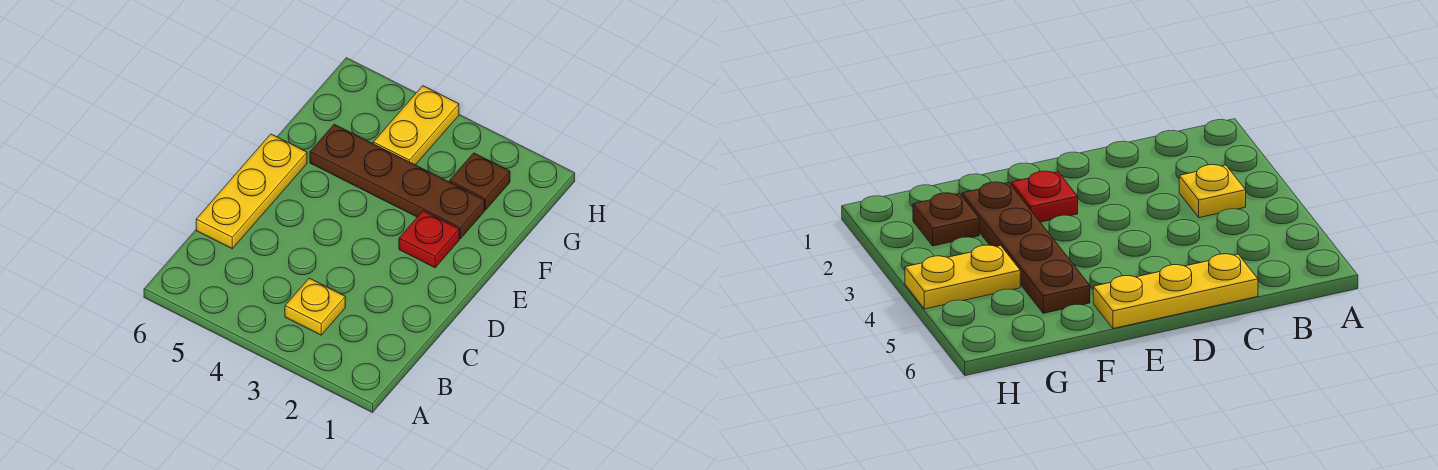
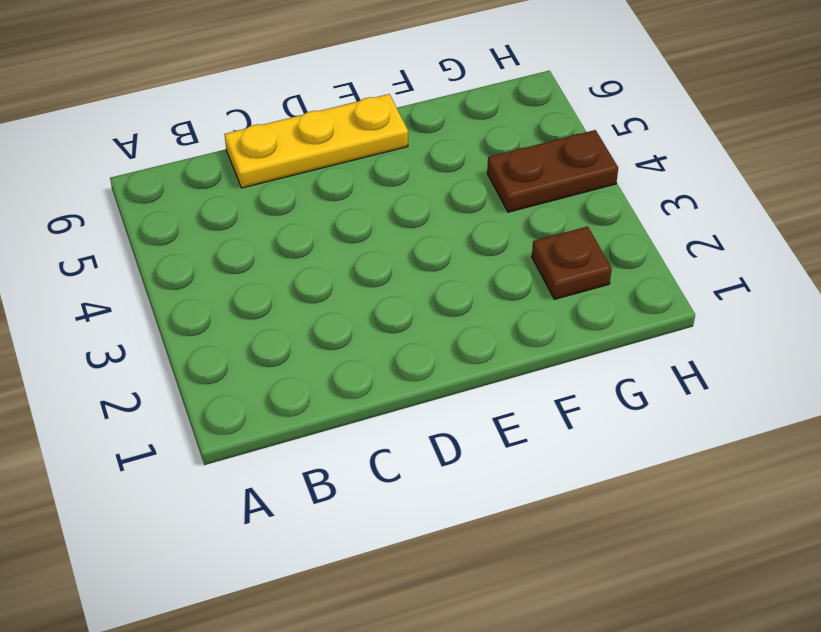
brown 1x2 plate [487,130,618,212] -> yellow 1x2 plate [373,86,459,165]
none -> yellow 1x1 plate [285,278,345,335]
none -> red 1x1 plate [399,211,459,268]

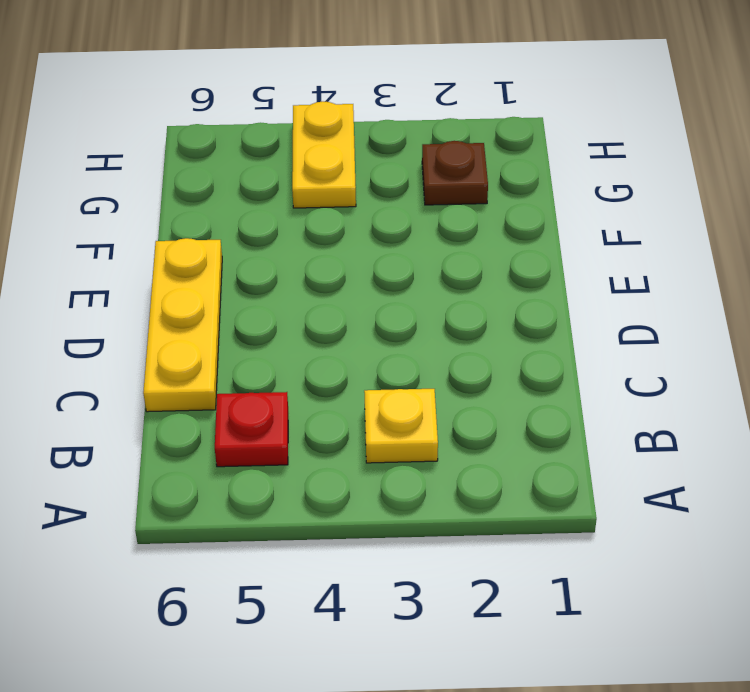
red 1x1 plate [215,392,288,467] -> red 1x1 plate moved to [399,211,459,268]
none -> brown 1x4 plate [310,124,485,239]

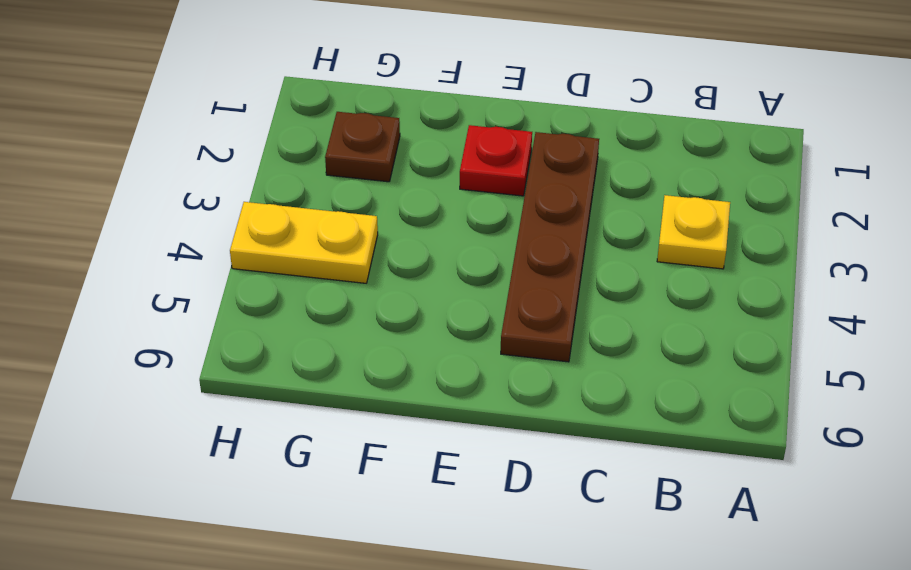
brown 1x4 plate [501,132,599,362] -> brown 1x4 plate moved to [310,124,485,239]
none -> yellow 1x3 plate [196,134,307,249]

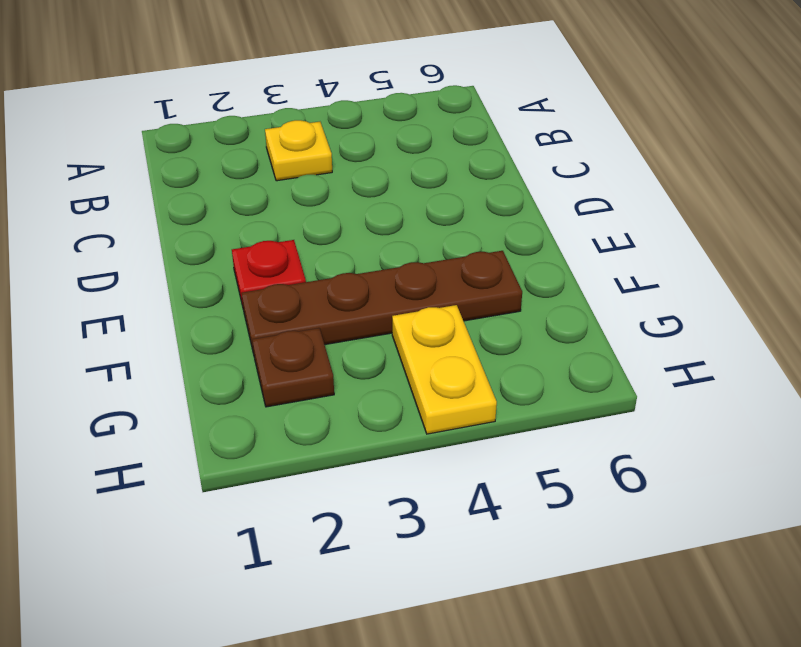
none -> yellow 1x3 plate [196,134,307,249]

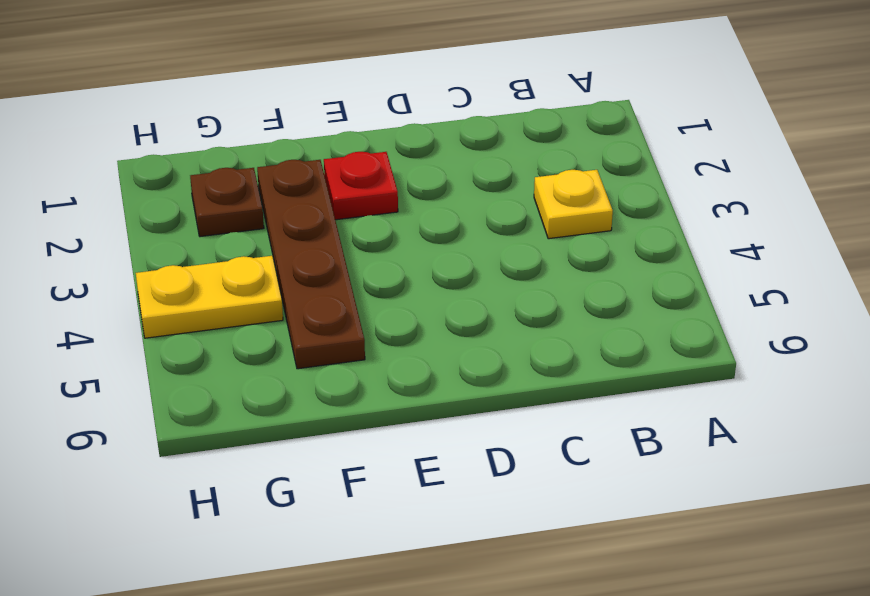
none -> yellow 1x3 plate [196,134,307,249]

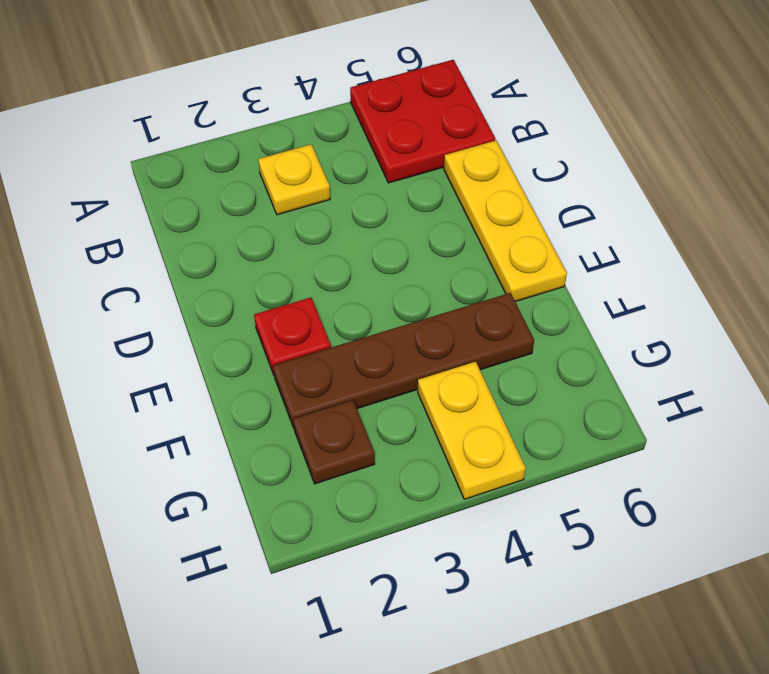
red 2x2 plate [350,60,495,183] -> none

